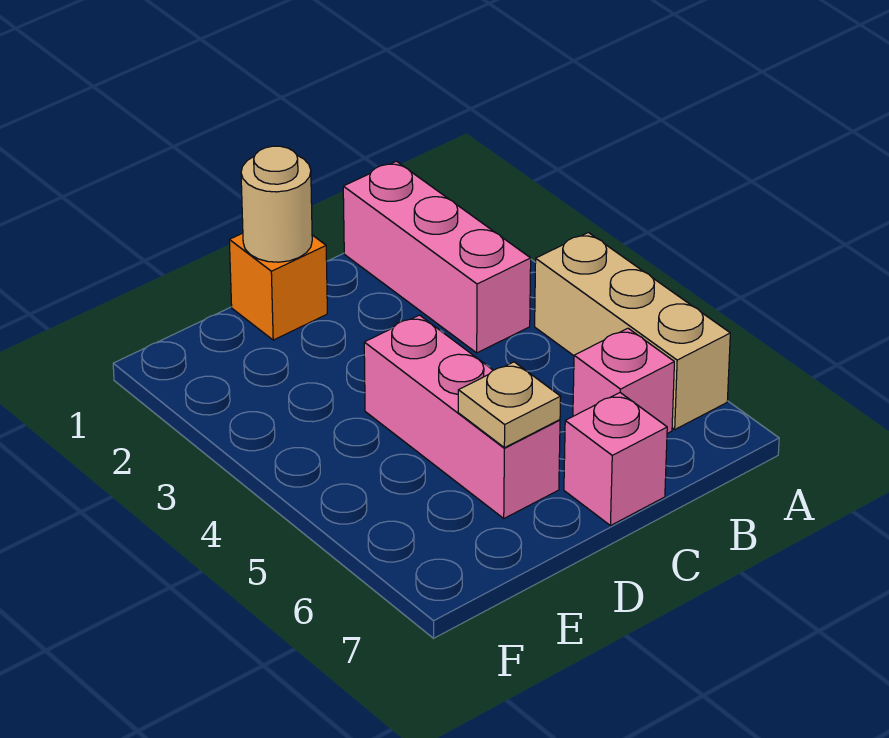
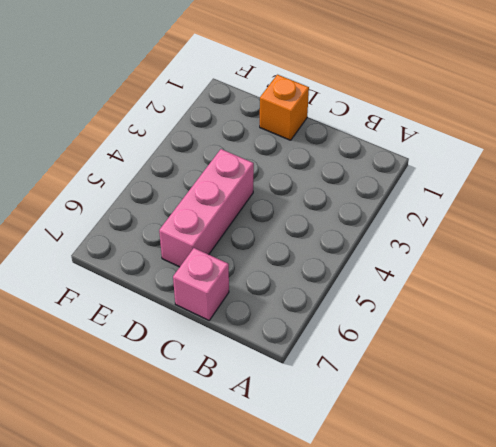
none -> tan 1x3 brick [535,233,730,429]
none -> pink 1x3 brick [343,161,531,353]

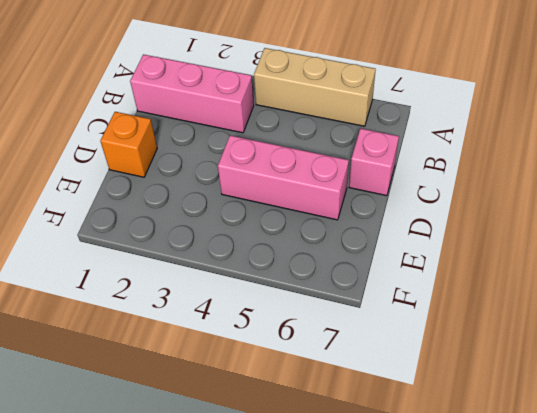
none -> pink 1x1 brick [573,328,674,434]
none -> tan 1x1 round brick [241,146,312,262]

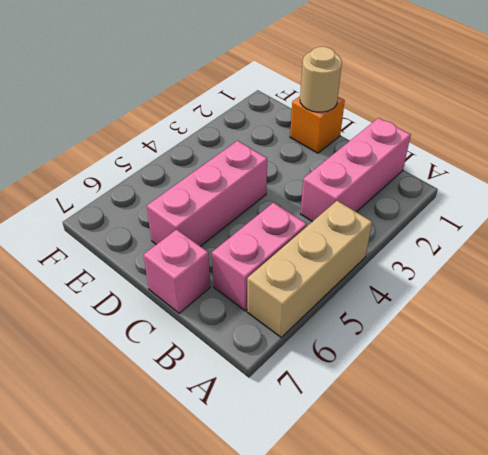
pink 1x2 brick [212,203,307,311] -> pink 1x1 brick [573,328,674,434]
none -> tan 1x1 plate [458,362,561,448]

